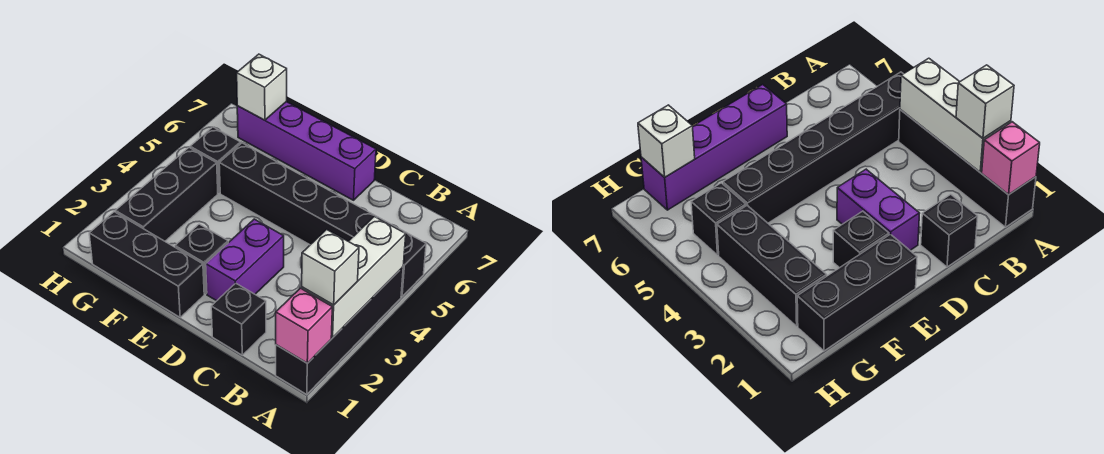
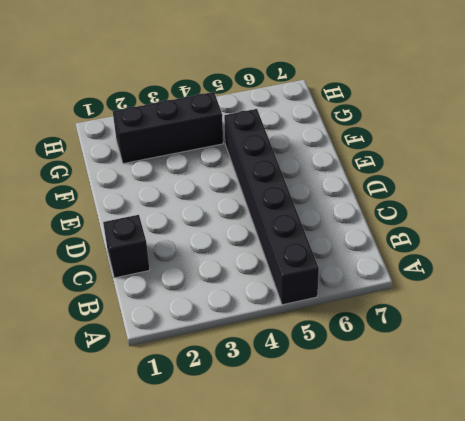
none -> black 1x4 brick [276,267,403,394]
none -> purple 1x2 brick [206,219,284,301]
none -> purple 1x4 brick [237,102,376,200]

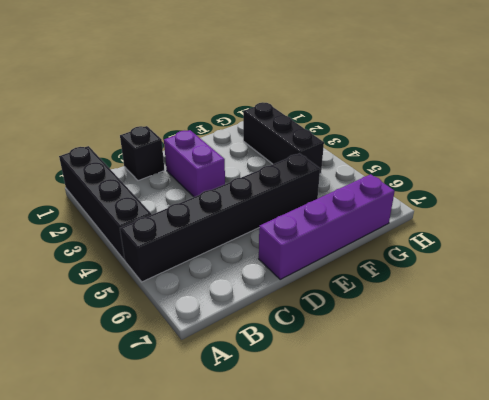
none -> black 1x3 brick [89,212,204,317]
none -> black 1x1 brick [175,224,228,294]
none -> black 1x1 brick [190,127,241,193]

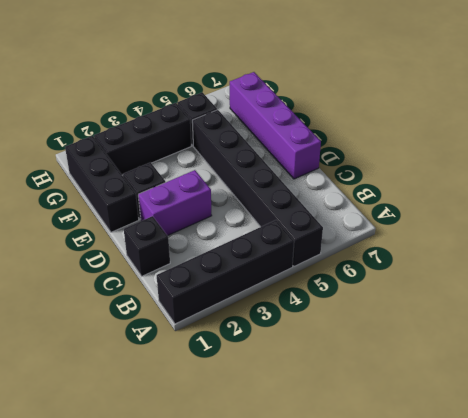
none -> pink 1x1 brick [276,288,332,363]
none -> white 1x3 brick [302,216,406,338]
none -> white 1x1 brick [237,54,287,120]

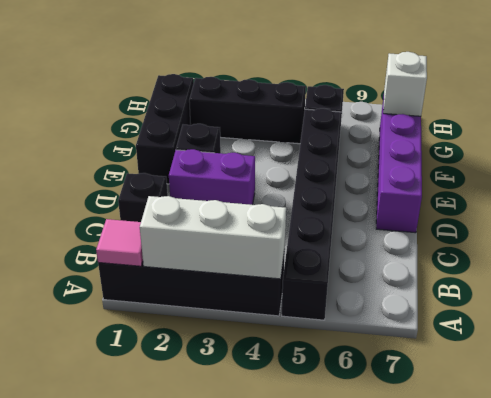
pink 1x1 tile [96,219,143,266] -> pink 1x1 brick [276,288,332,363]
none -> white 1x1 brick [302,230,359,305]

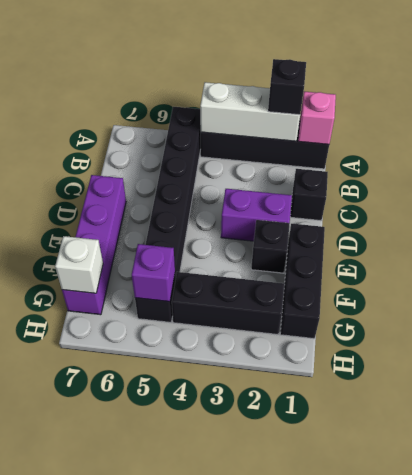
black 1x1 brick [268,59,306,115] -> white 1x1 brick [302,230,359,305]
purple 1x1 brick [132,244,175,302] -> none

